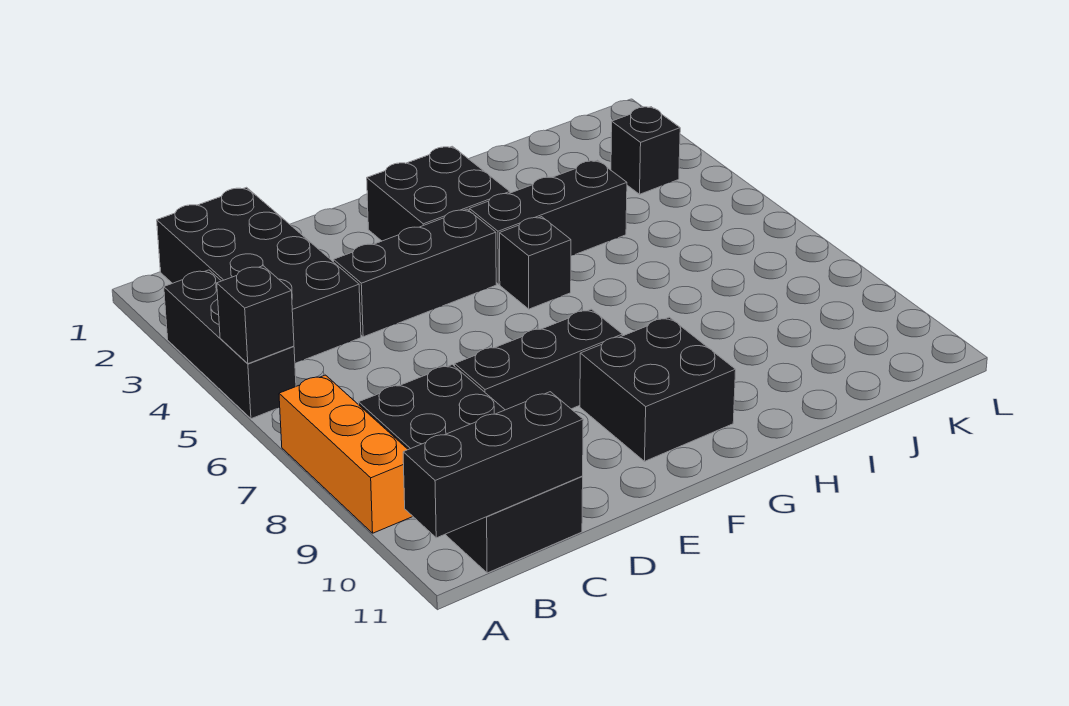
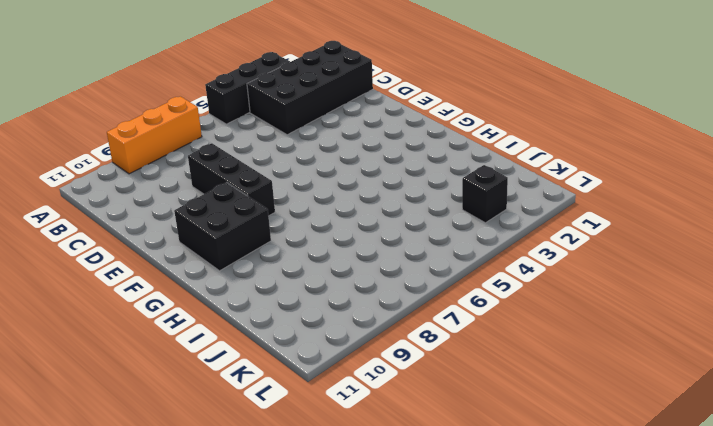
none -> black 2x4 brick [359,365,583,573]
none -> black 1x3 brick [334,209,496,337]
none -> black 2x2 brick [367,146,510,241]

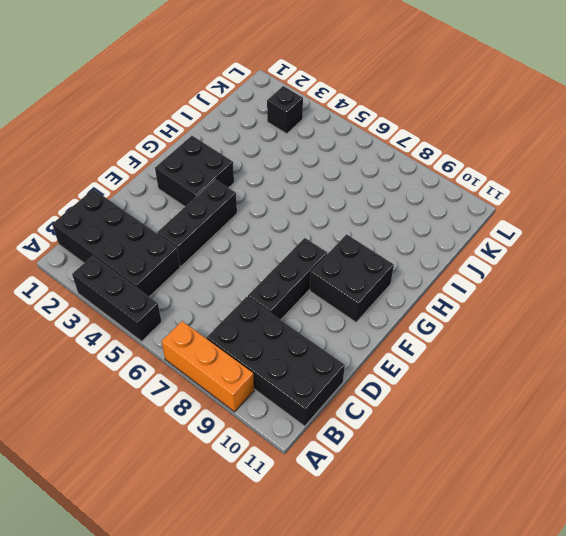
none -> black 1x3 brick [469,160,627,284]
none -> black 1x1 brick [500,217,571,309]
none -> black 1x1 brick [217,266,294,364]

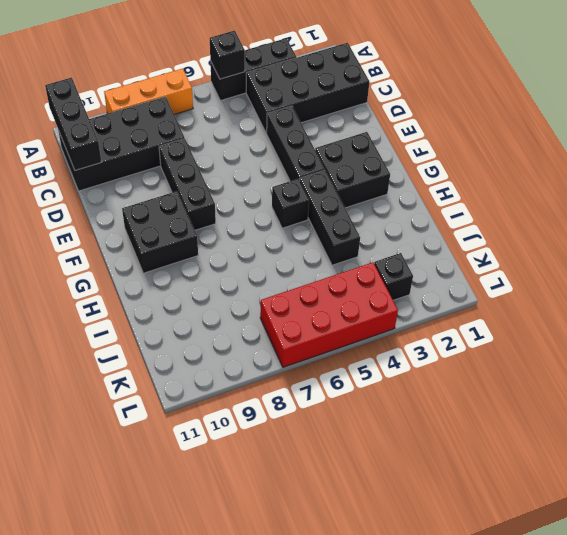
red 2x4 brick [260,262,398,367] -> none

